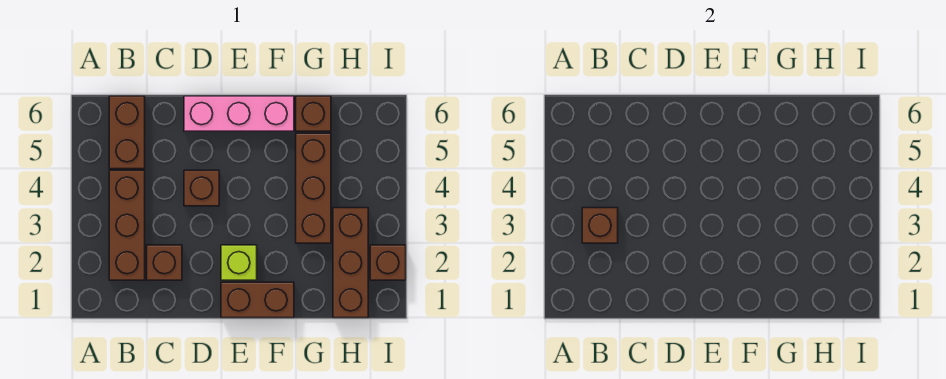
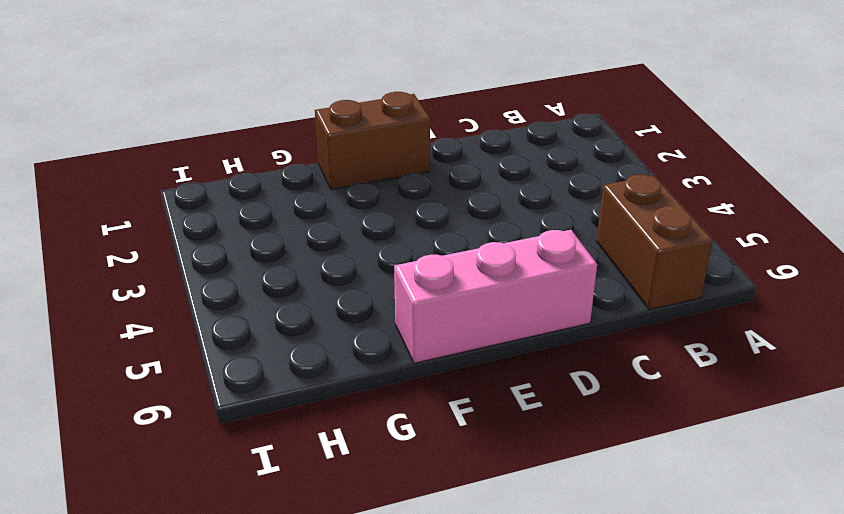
none -> brown 1x3 brick [109,170,145,280]
none -> brown 1x1 brick [147,245,182,280]
none -> brown 1x1 brick [184,170,219,206]

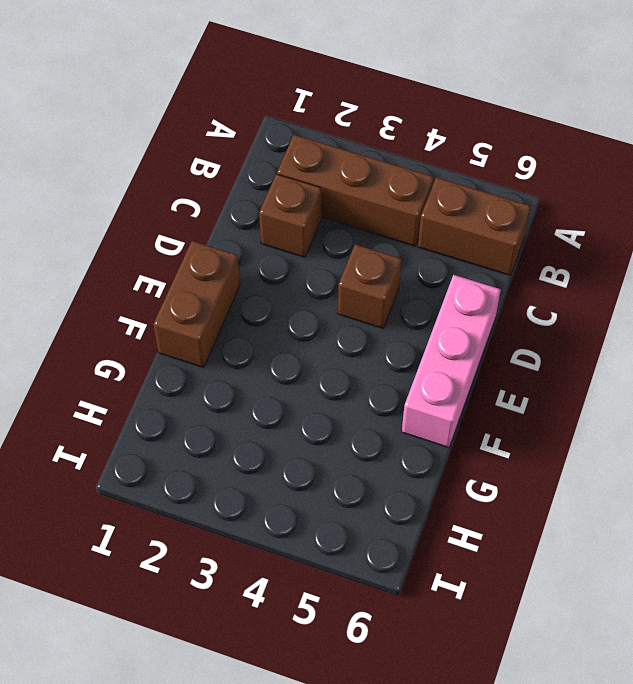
none -> lime 1x1 brick [221,245,257,280]
none -> brown 1x3 brick [296,133,331,243]
none -> brown 1x1 brick [296,96,331,131]

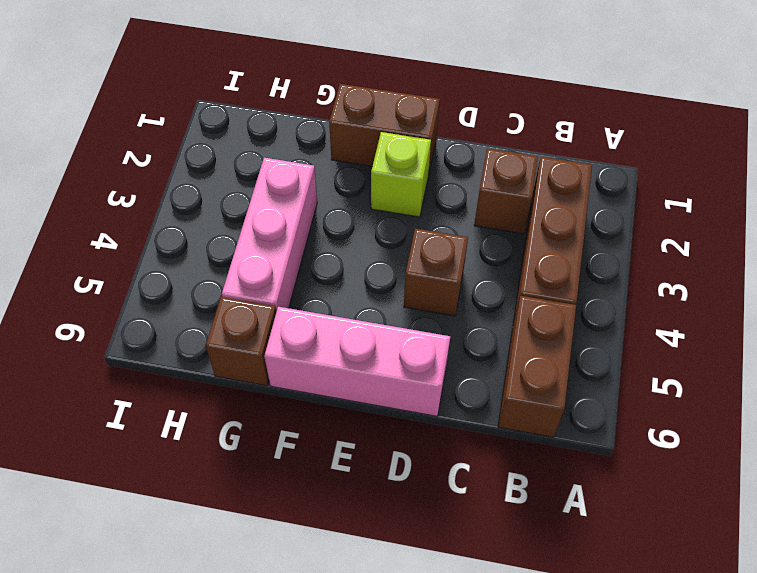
pink 1x3 brick [222,158,317,312] -> brown 1x3 brick [296,133,331,243]
none -> brown 1x3 brick [333,208,368,318]
none -> brown 1x1 brick [370,245,406,280]
none -> brown 1x1 brick [582,208,618,243]

